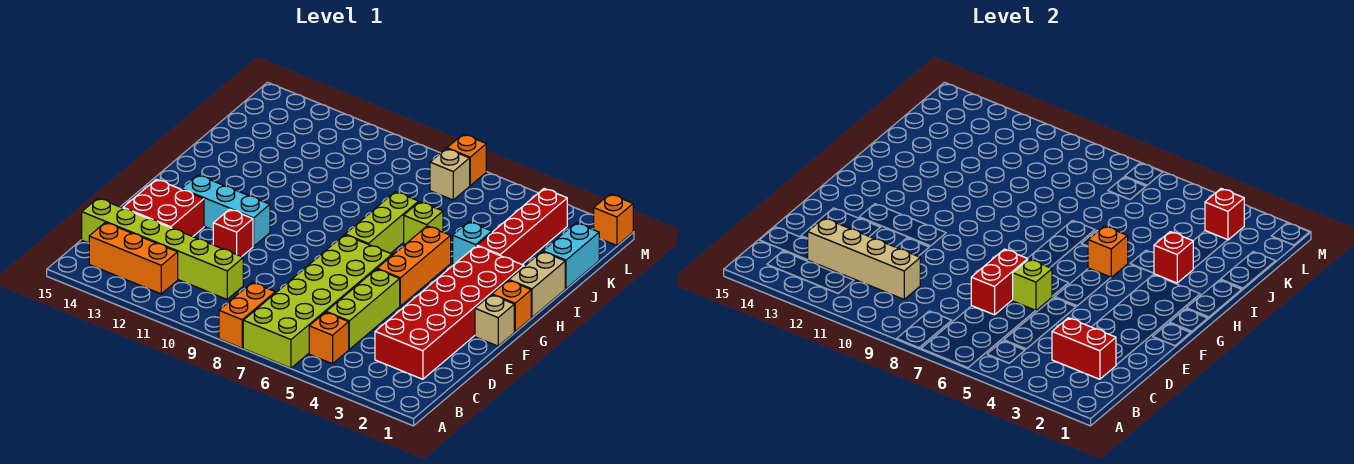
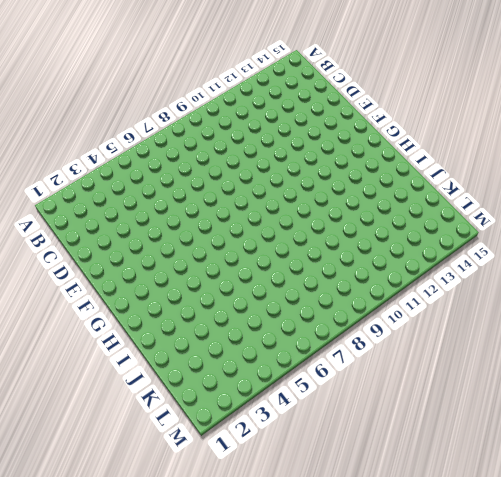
none -> lime 2x6 brick [243,235,392,368]
none -> orange 1x2 brick [219,282,275,348]
none -> orange 1x1 brick [309,312,349,364]

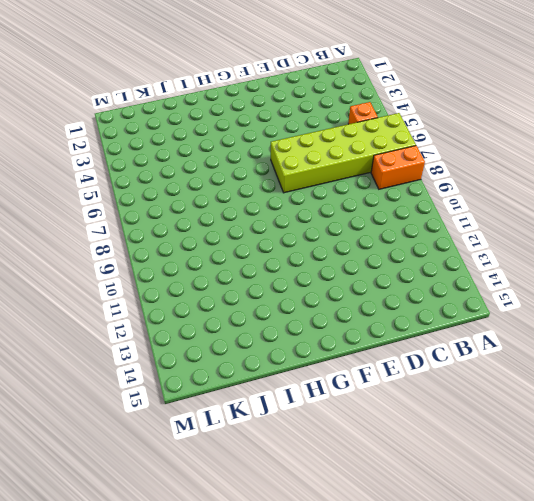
none -> orange 1x3 brick [89,223,178,294]
none -> red 2x6 brick [375,246,524,379]
none -> lime 1x3 brick [326,269,400,349]

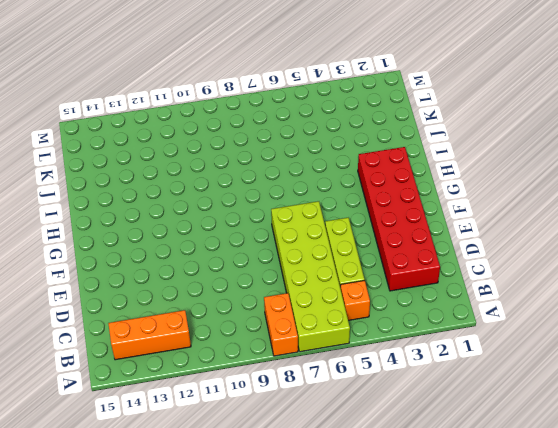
none -> lime 1x6 brick [82,198,243,299]
none -> red 2x2 brick [123,179,204,237]
none -> red 1x1 brick [213,209,253,257]

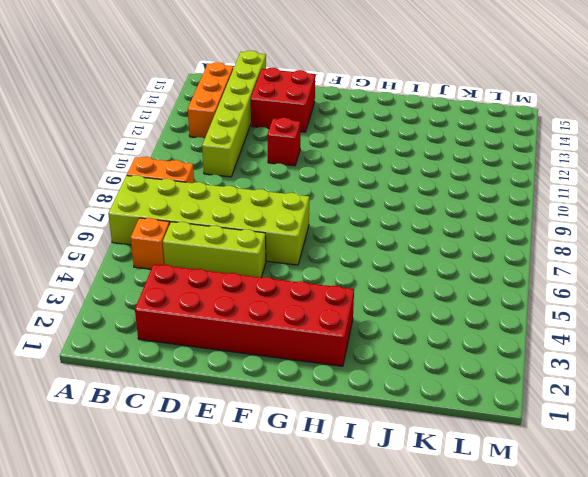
none -> tan 1x1 brick [475,295,514,346]
none -> orange 1x3 brick [377,226,451,306]
none -> cyan 1x3 brick [182,175,270,246]

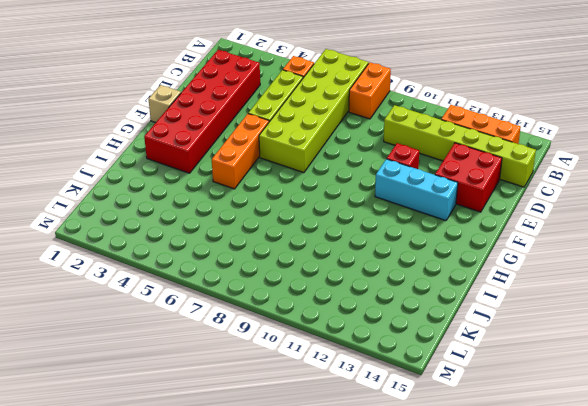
none -> orange 1x1 brick [492,280,531,332]
none -> lime 1x3 brick [345,192,419,253]
none -> tan 1x2 brick [509,252,565,317]

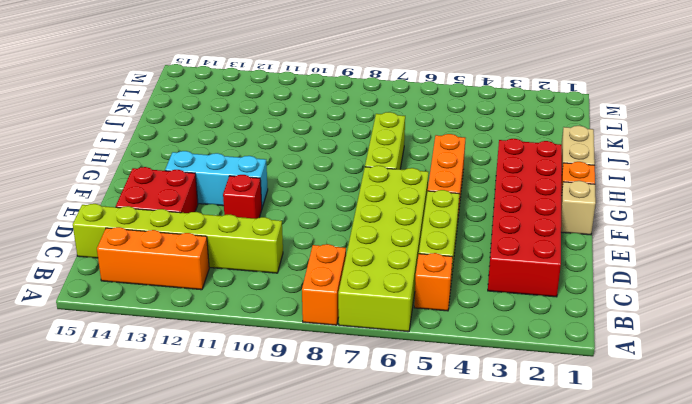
none -> red 1x4 brick [477,189,567,264]
none -> cyan 1x1 brick [453,222,492,264]
none -> lime 1x1 brick [404,202,443,244]

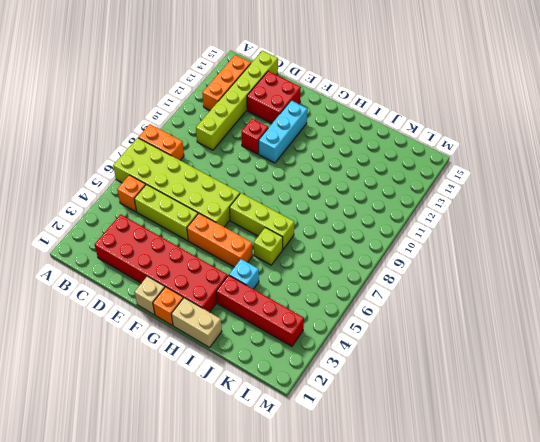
none -> cyan 1x2 brick [543,223,599,289]
none -> tan 1x1 brick [430,149,470,200]
none -> orange 1x1 brick [594,194,633,246]

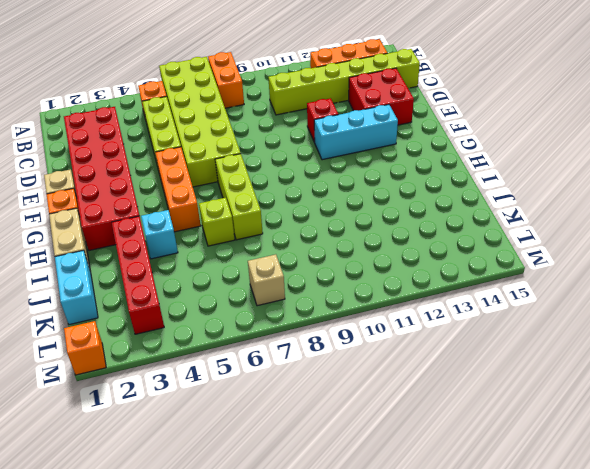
none -> orange 1x1 brick [447,134,486,185]
none -> red 1x2 brick [1052,318,1116,379]
none -> tan 1x4 brick [807,218,920,299]

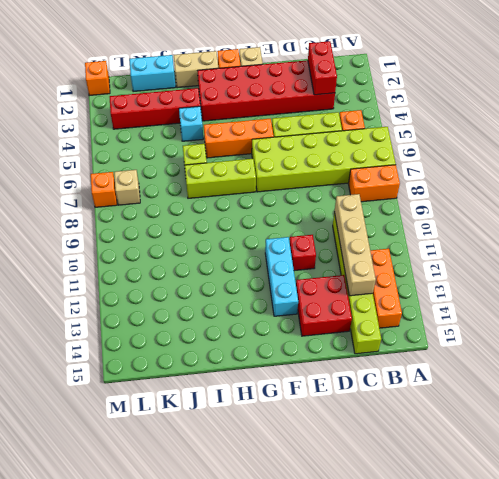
none -> red 1x2 brick [971,249,1028,315]
none -> lime 1x1 brick [1013,259,1052,311]
none -> orange 1x1 brick [1088,226,1128,277]

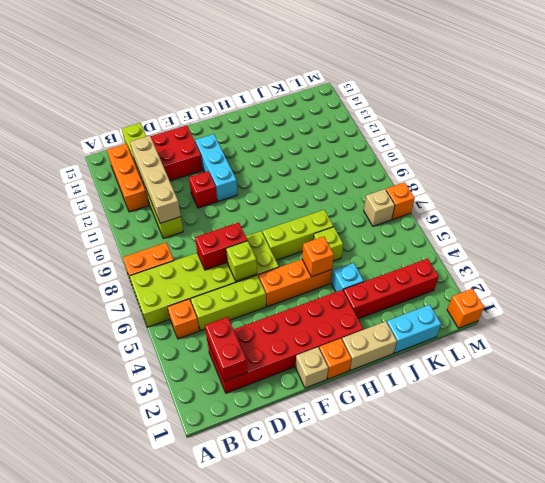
none -> red 1x1 brick [1154,232,1193,283]
none -> red 1x1 brick [1205,189,1244,240]

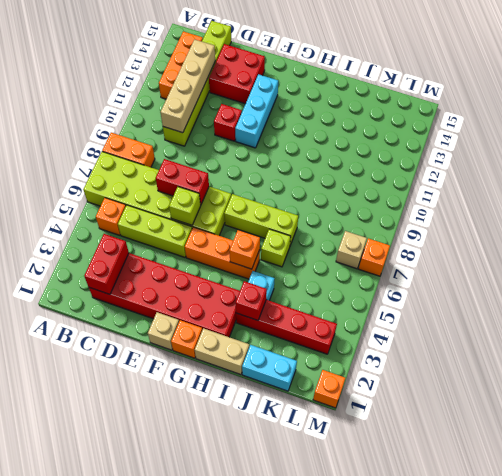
none -> red 1x1 brick [1205,189,1244,240]

